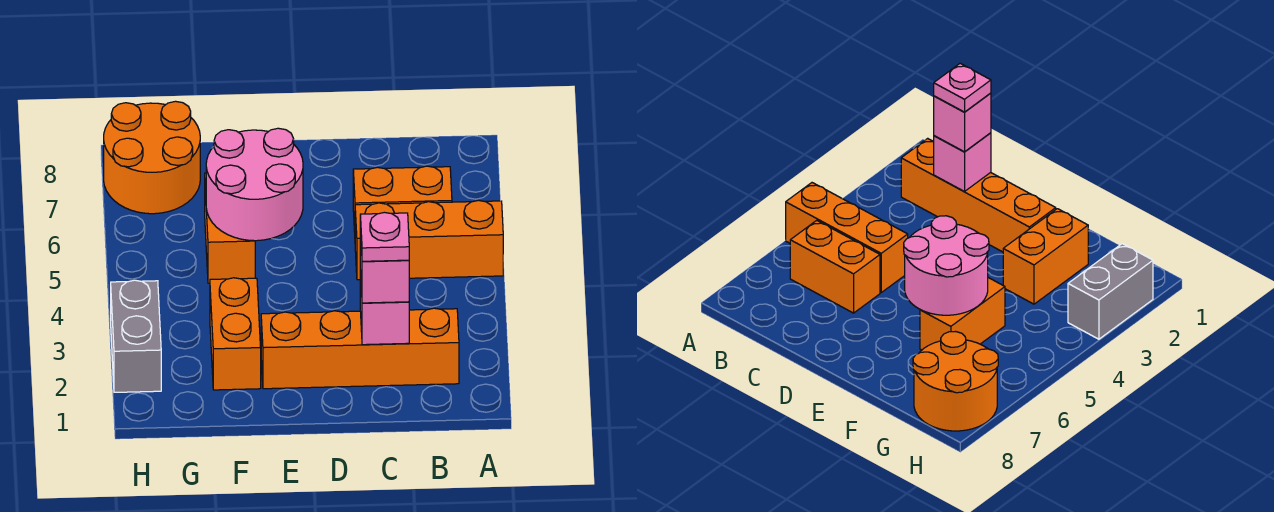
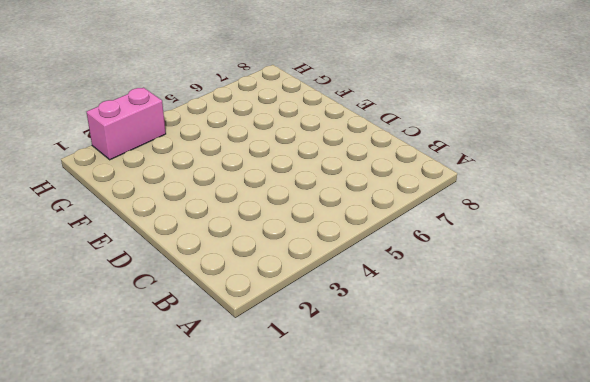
pink 1x2 brick [87,88,166,160] -> grey 1x2 brick [111,280,161,392]
none -> orange 1x3 brick [355,200,503,280]
none -> orange 1x4 brick [261,308,459,389]

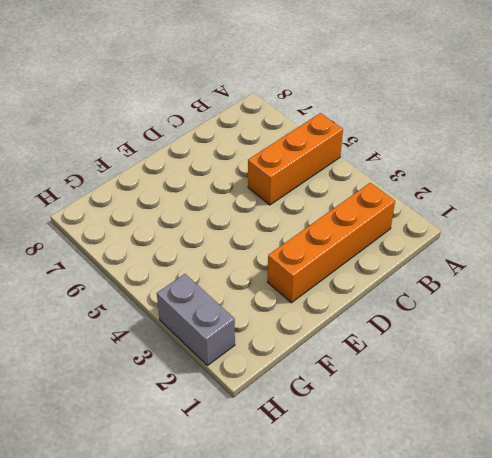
none -> orange 1x2 brick [353,166,452,232]
none -> orange 1x2 brick [210,278,261,390]

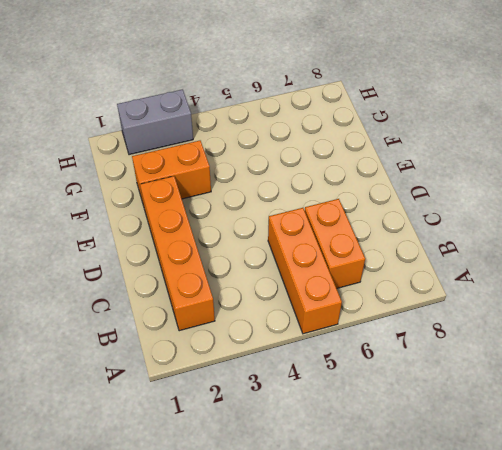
none -> orange 1x2 brick [205,173,255,283]
none -> orange 2x2 round brick [104,101,200,214]

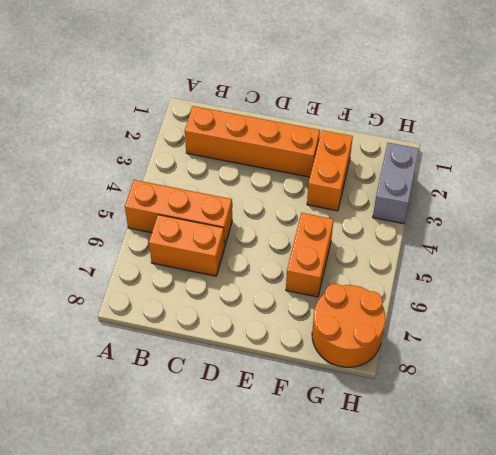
none -> pink 1x1 brick [360,271,409,345]
none -> pink 2x2 round brick [206,128,303,241]

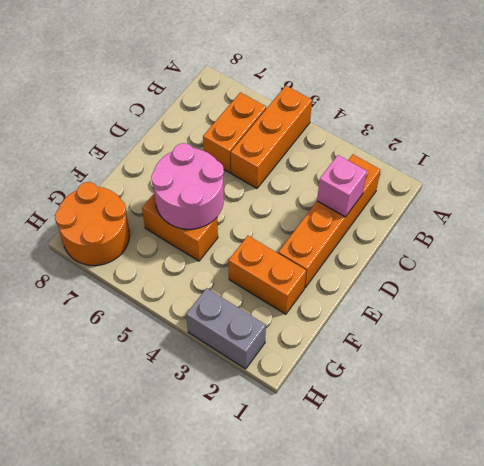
none -> pink 1x1 brick [360,229,409,303]
none -> pink 1x1 plate [360,212,409,261]

